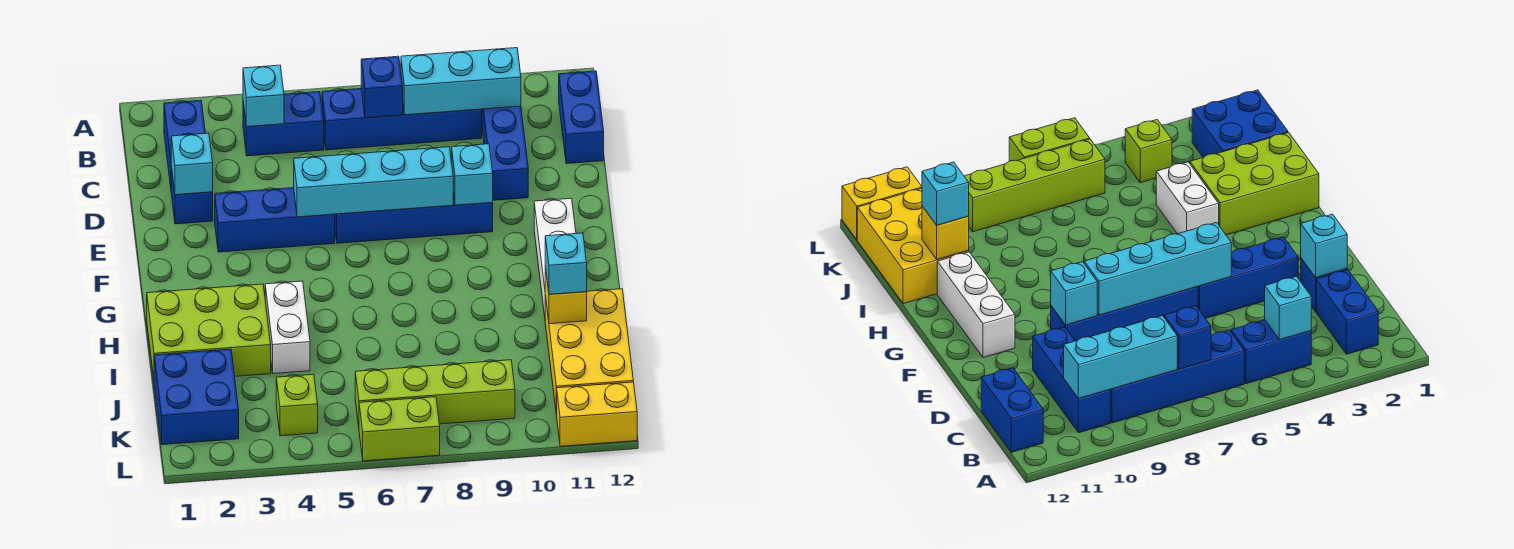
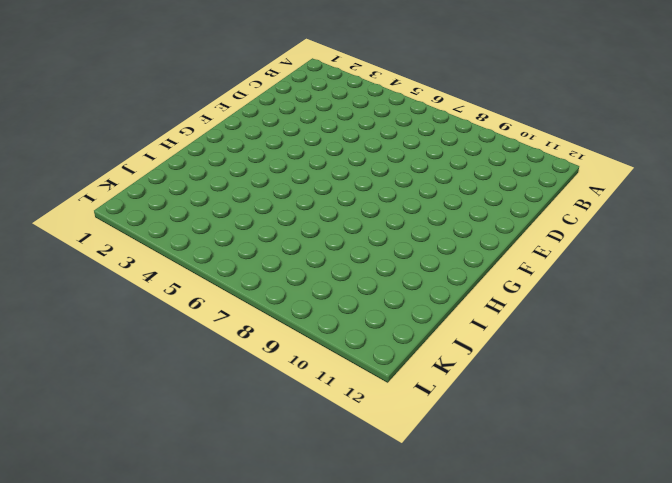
none -> blue 1x2 brick [164,100,205,187]
none -> blue 1x2 brick [243,92,324,156]
none -> blue 1x4 brick [322,89,482,150]

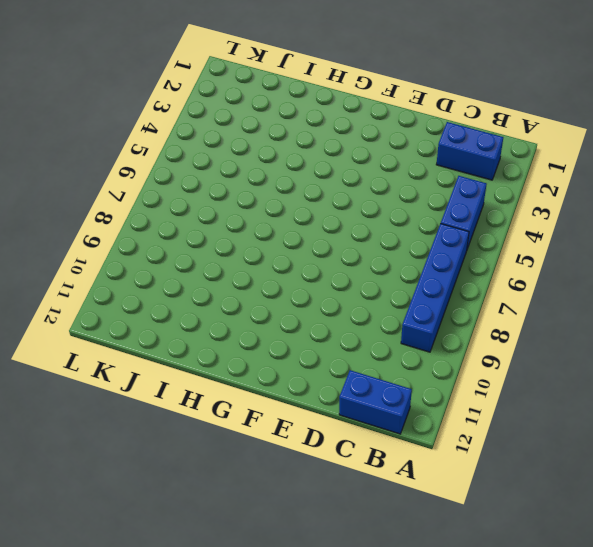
none -> blue 1x3 brick [482,106,528,200]
none -> blue 1x1 brick [171,166,213,224]
none -> blue 1x3 brick [215,188,335,252]

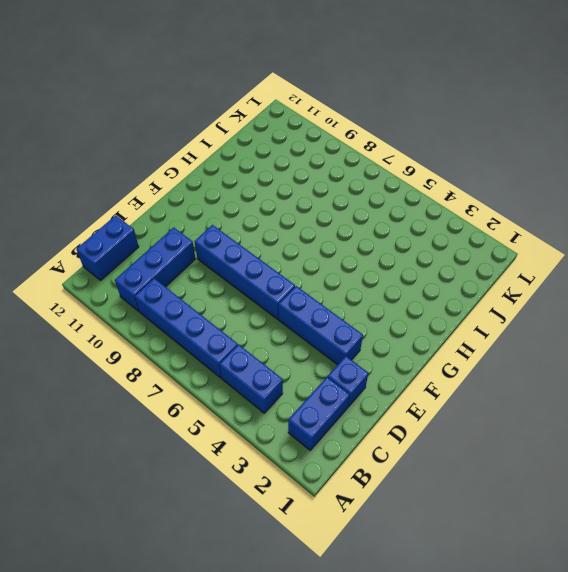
none -> white 1x3 brick [534,198,576,316]
none -> lime 2x3 brick [147,284,271,378]
none -> white 1x2 brick [265,281,310,374]

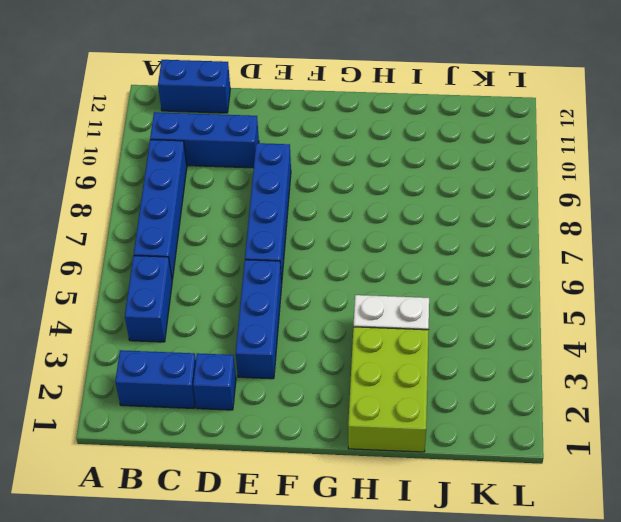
none -> white 1x3 brick [534,198,576,316]
none -> yellow 2x3 brick [545,289,633,415]
none -> blue 2x2 brick [154,349,239,445]

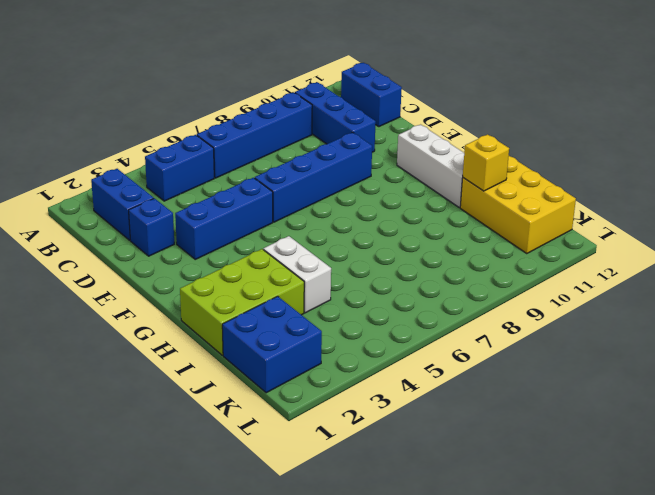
none -> lime 1x1 brick [276,374,318,436]
none -> lime 1x4 brick [355,360,515,426]
none -> lime 1x2 brick [359,397,440,461]

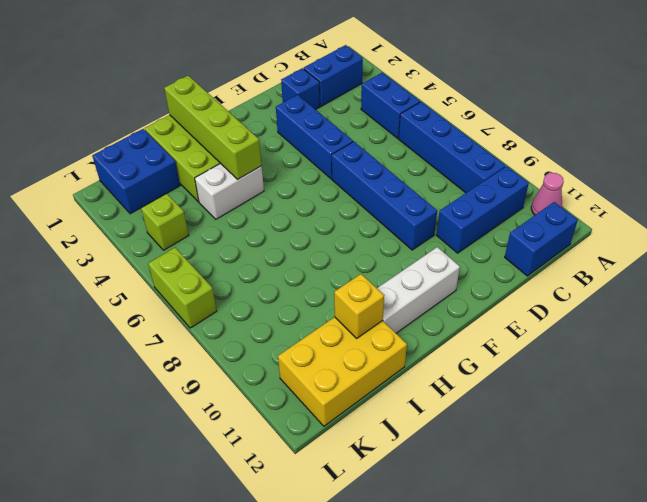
pink 1x1 cone [531,173,564,215] -> none
lime 1x4 brick [164,76,262,179] -> lime 1x4 brick moved to [355,360,515,426]
none -> yellow 1x2 brick [557,382,637,446]
none -> cyan 1x1 brick [243,65,284,127]
none -> blue 1x1 brick [361,56,403,118]

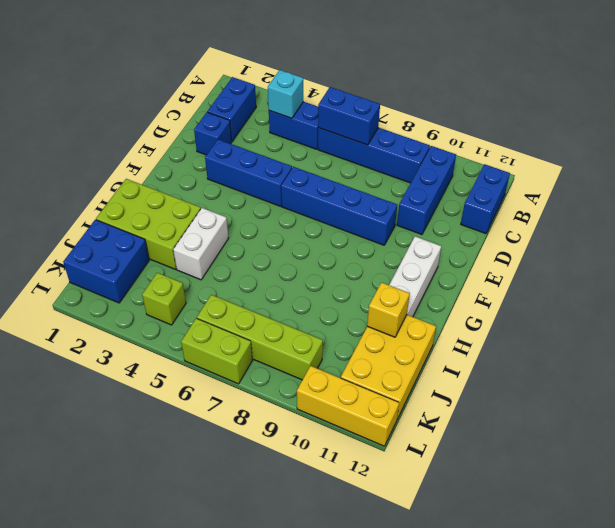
blue 1x2 brick [318,87,380,145] -> blue 1x1 brick [361,56,403,118]
yellow 1x3 brick [297,366,399,446] -> yellow 1x2 brick [557,382,637,446]
none -> cyan 1x3 brick [401,48,521,115]
none -> cyan 1x1 brick [171,133,213,195]
none -> cyan 1x4 brick [294,147,453,217]

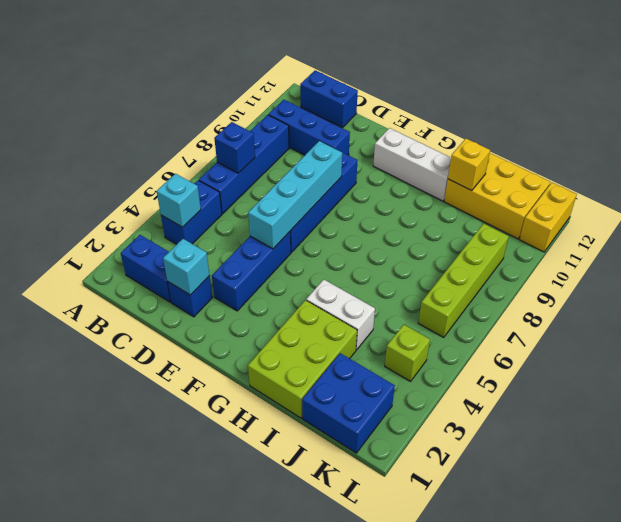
none -> lime 1x2 brick [359,397,440,461]
none -> cyan 1x3 brick [401,48,521,115]
none -> cyan 1x1 brick [452,144,493,205]

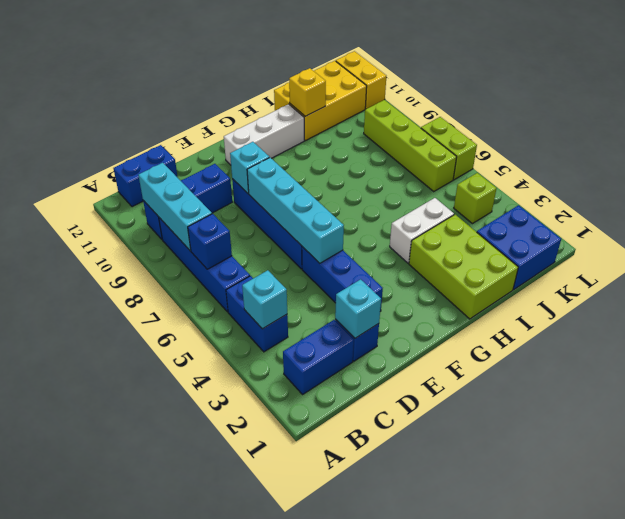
none -> cyan 1x1 brick [545,233,587,294]

